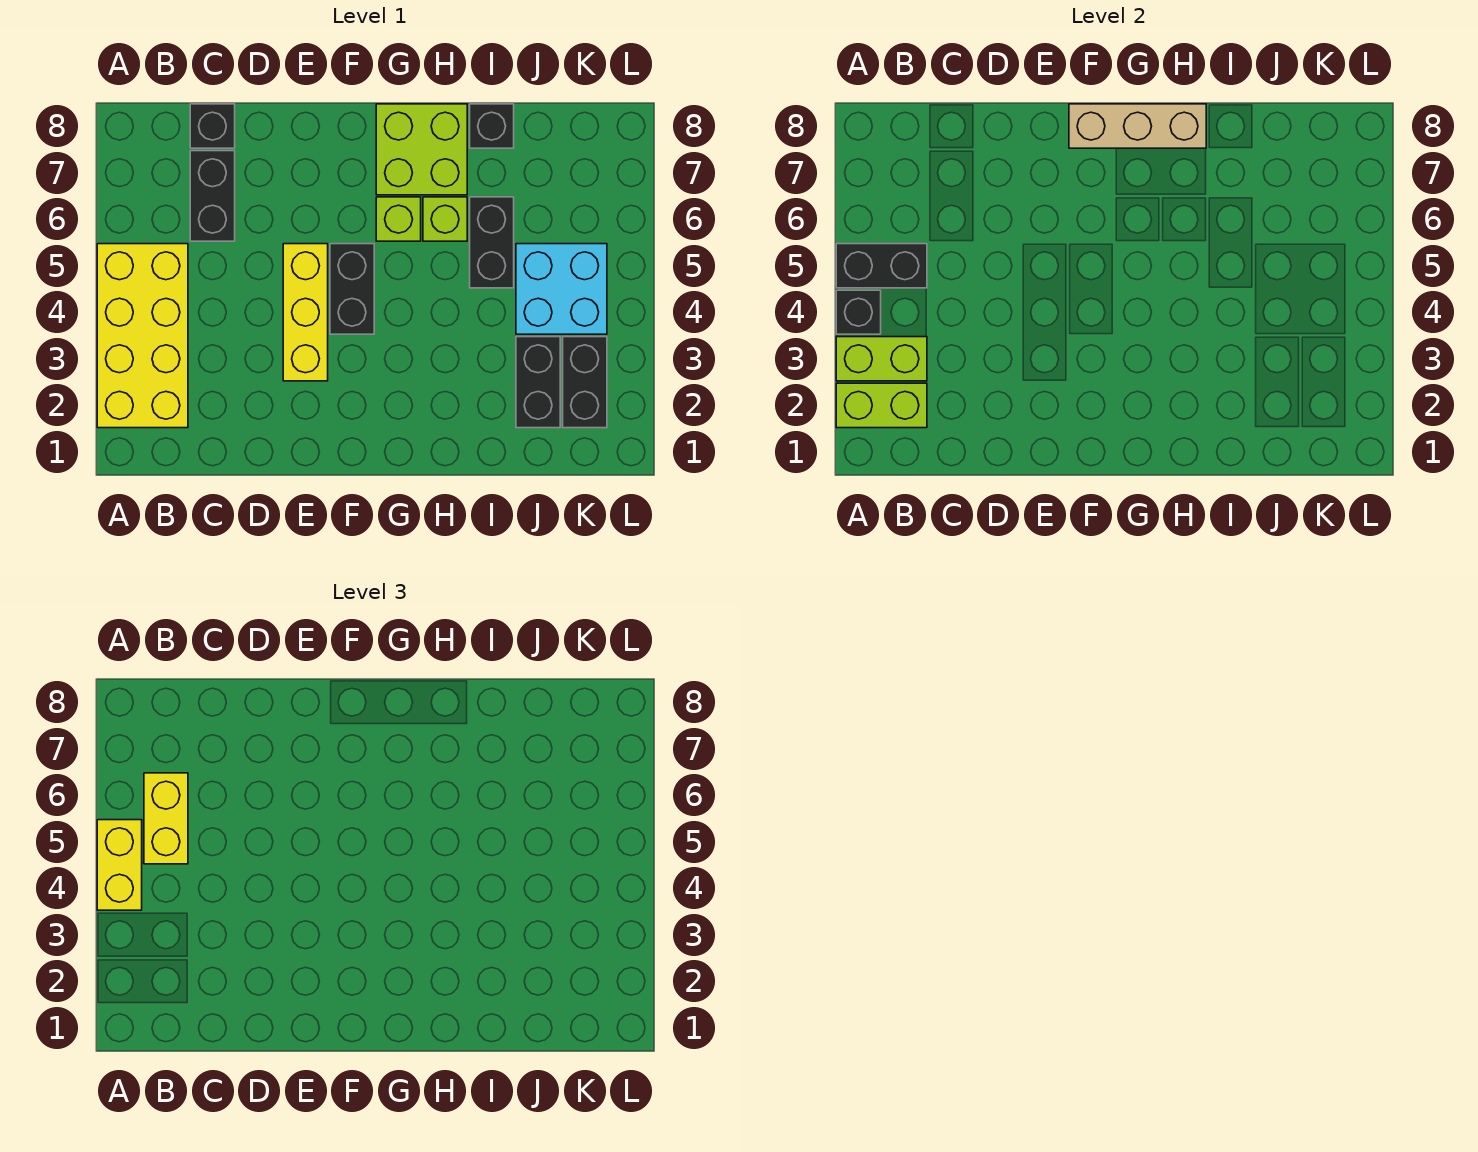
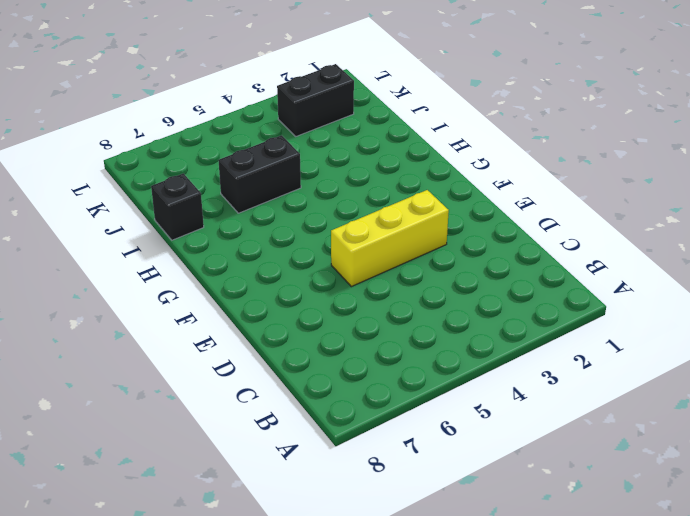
none -> yellow 2x4 brick [97,244,188,428]
none -> black 1x2 brick [190,151,235,241]
none -> black 1x1 brick [190,104,235,148]

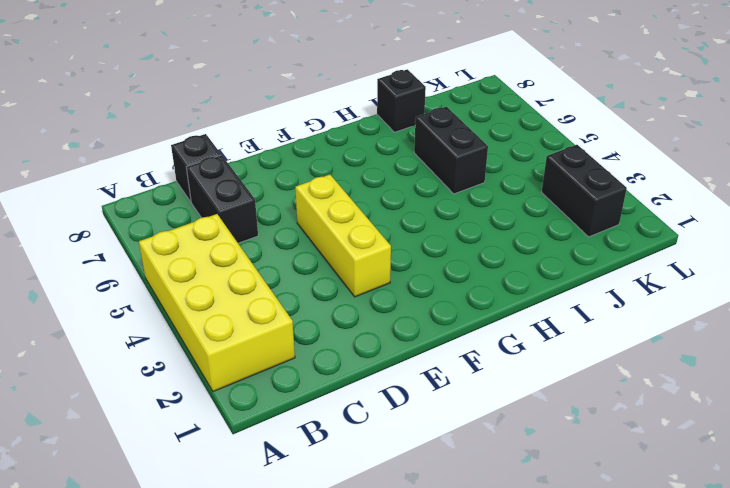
none -> black 1x2 brick [330,244,374,334]
none -> lime 1x1 brick [376,197,421,241]
none -> lime 2x2 brick [376,104,467,195]

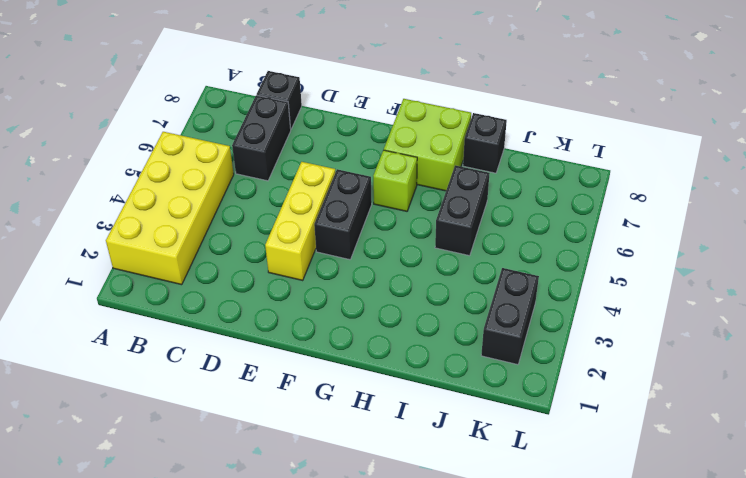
none -> lime 1x1 brick [423,197,467,241]
none -> black 1x2 brick [516,337,560,428]
none -> cyan 2x2 brick [516,244,607,334]

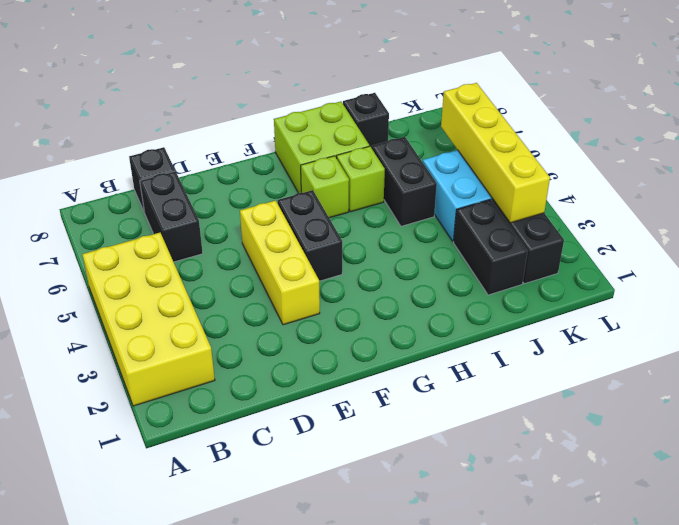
yellow 1x4 brick [441,83,550,223] -> none
none -> lime 1x2 brick [836,383,927,428]
none -> lime 1x2 brick [836,337,927,381]
none -> black 1x1 brick [836,290,881,334]

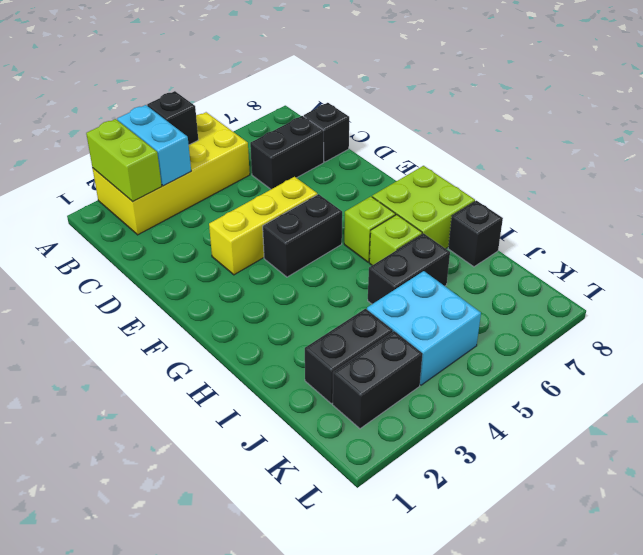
cyan 1x2 brick [117,105,191,186] -> lime 1x2 brick [836,337,927,381]
none -> black 1x2 brick [836,244,927,288]
none -> tan 1x3 brick [1069,104,1206,148]
none -> yellow 1x2 brick [97,820,142,910]

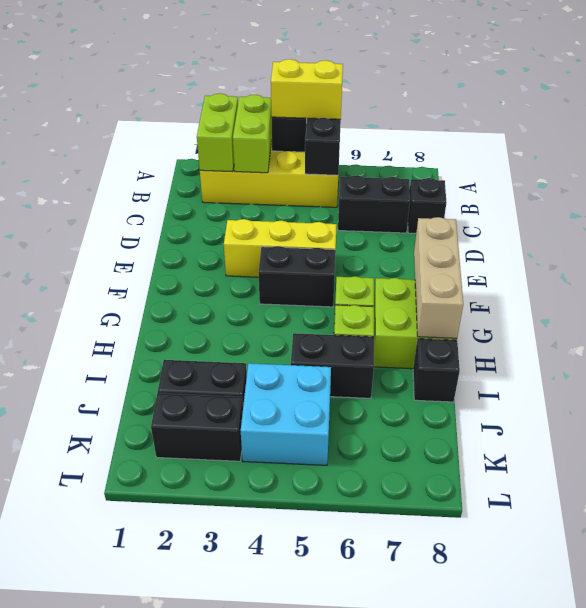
none -> yellow 1x2 brick [144,773,188,864]

